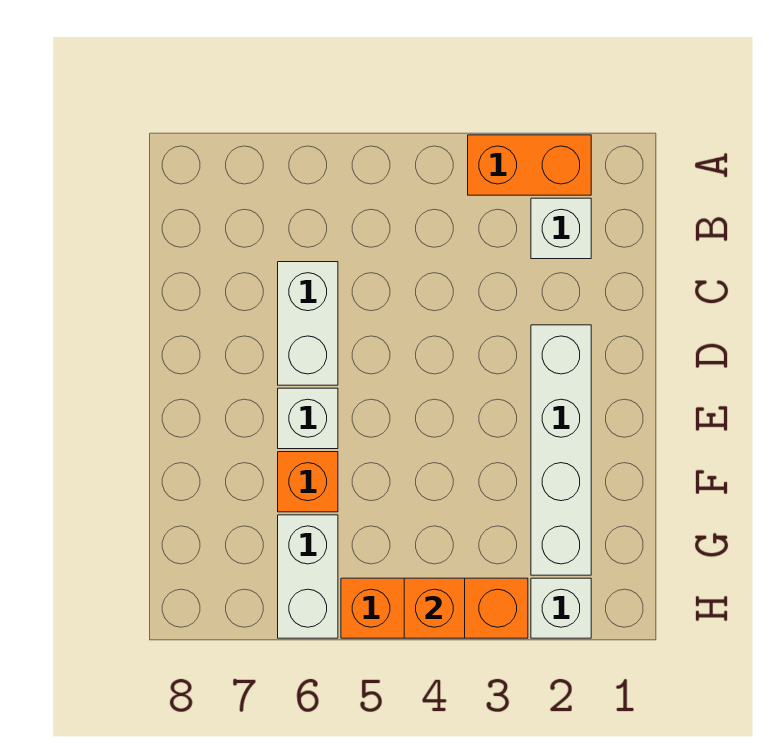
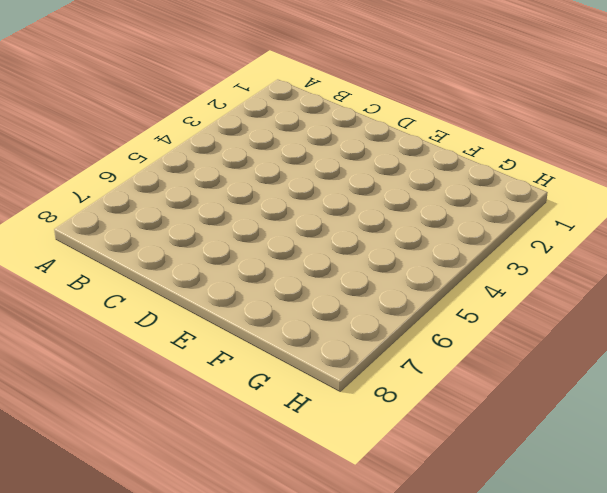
none -> orange 1x2 brick [468,135,591,195]
none -> white 1x1 brick [531,198,591,259]

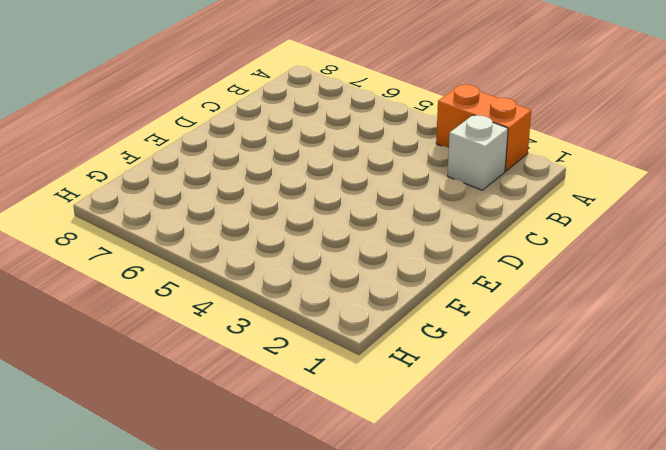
none -> white 1x2 brick [278,262,338,385]
none -> white 1x4 brick [531,325,591,575]

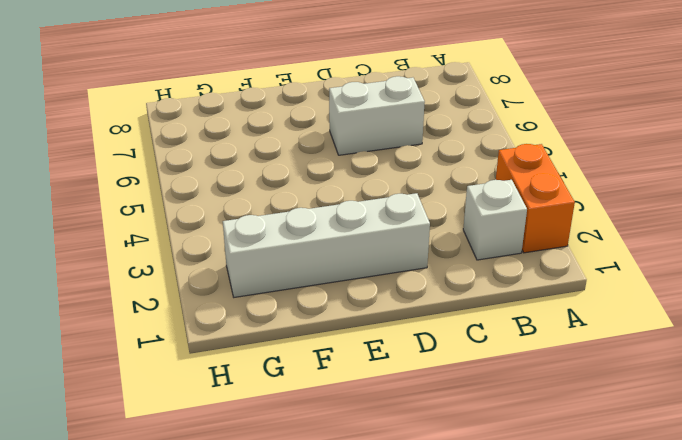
none -> white 1x1 brick [278,388,338,449]
none -> orange 1x1 brick [278,452,338,512]

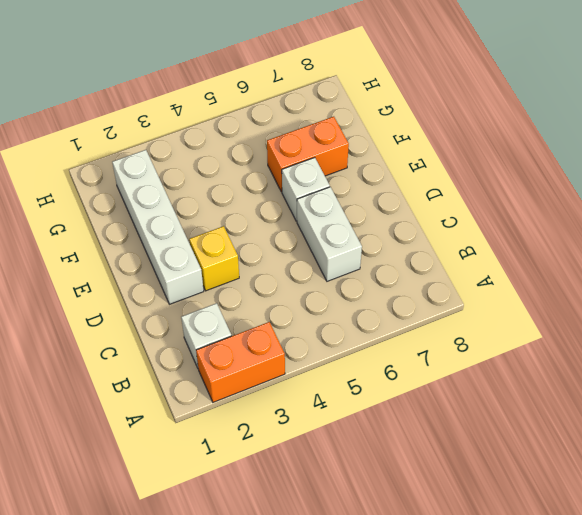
yellow 1x1 brick [189,226,239,291] -> none
orange 1x2 brick [267,117,349,192] -> orange 1x1 brick [278,452,338,512]
none -> white 1x2 brick [278,515,338,638]
none -> white 1x1 brick [531,578,591,638]

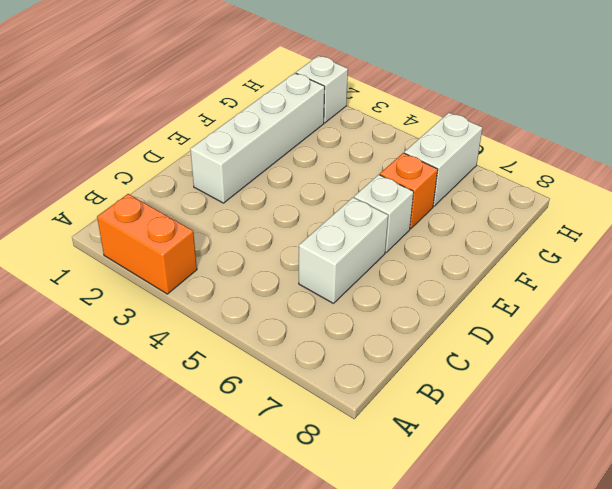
none -> white 1x1 brick [531,198,591,259]
none -> orange 1x3 brick [341,578,528,638]

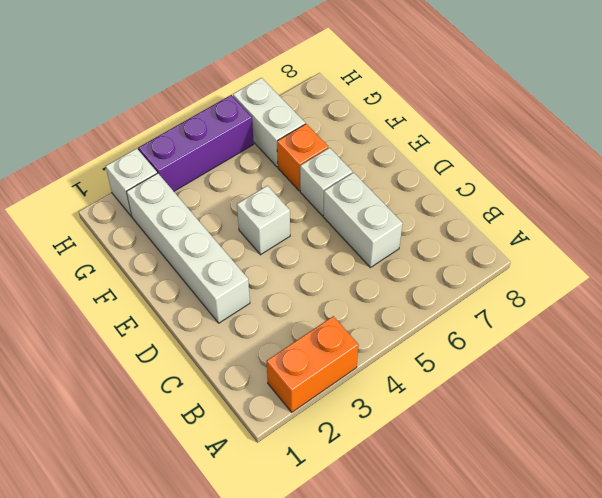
white 1x1 brick [237,186,290,255] -> white 1x1 brick moved to [531,198,591,259]
purple 1x3 brick [138,95,254,191] -> orange 1x3 brick [341,578,528,638]
none -> orange 1x1 brick [404,578,465,638]

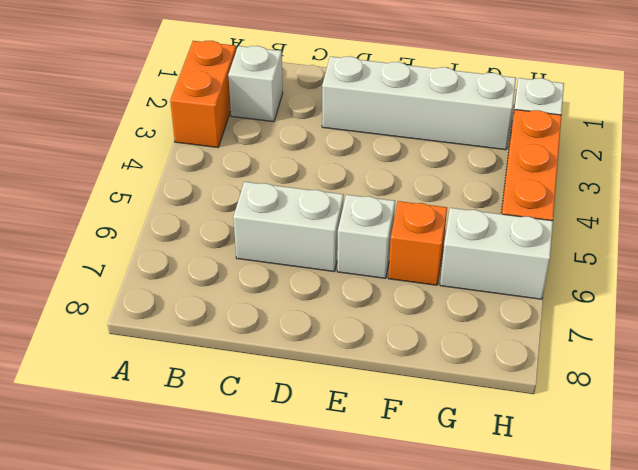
none -> orange 1x1 brick [404,578,465,638]

